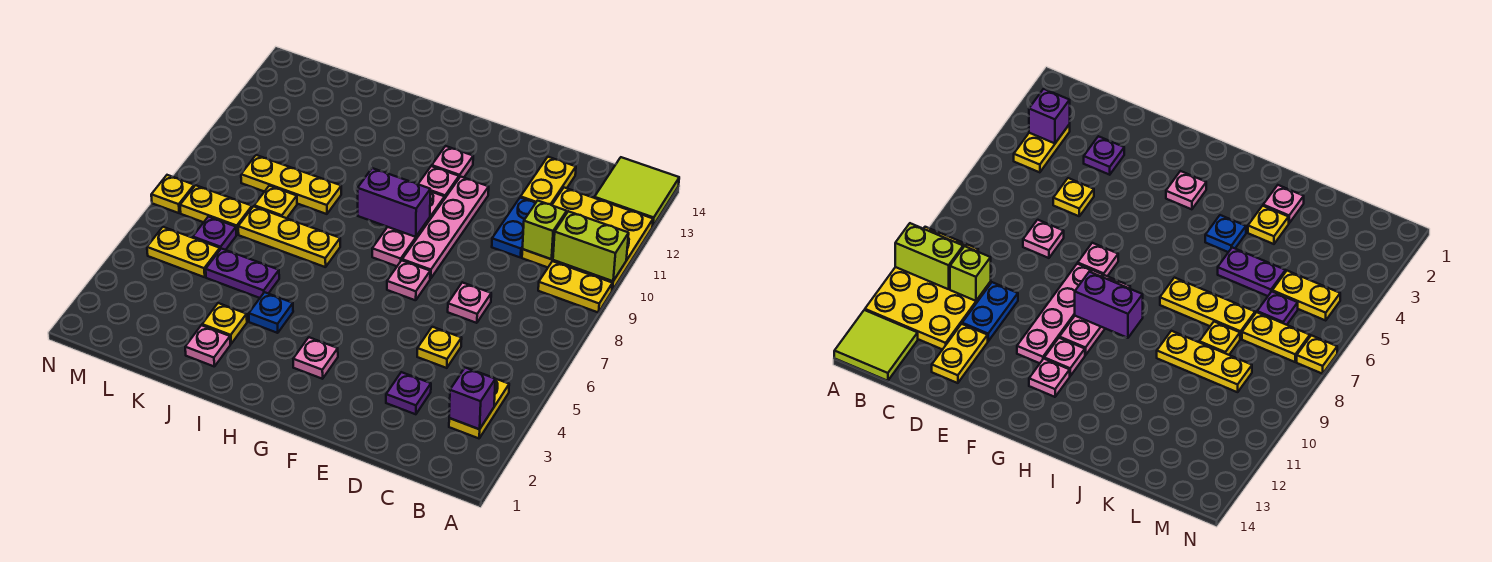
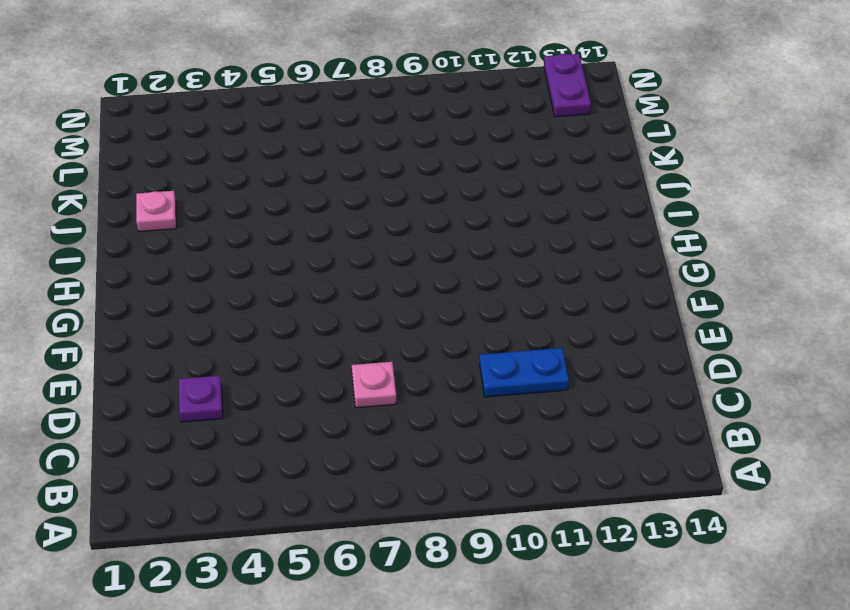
purple 1x2 plate [544,54,591,117] -> purple 1x2 plate moved to [206,248,279,298]
none -> yellow 1x2 plate [538,261,612,313]
none -> yellow 3x3 plate [522,188,653,291]
none -> lime 2x2 tile [594,157,679,227]
none -> yellow 1x2 plate [449,379,509,438]

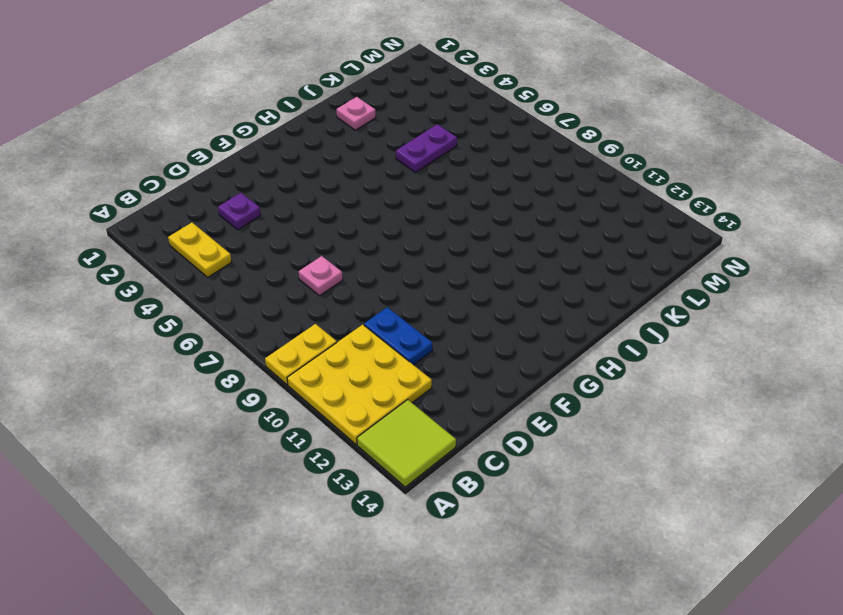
none -> yellow 1x1 plate [417,327,462,368]
none -> yellow 1x2 plate [521,157,576,205]
none -> pink 1x1 plate [387,260,430,300]
none -> pink 1x4 plate [402,177,489,279]

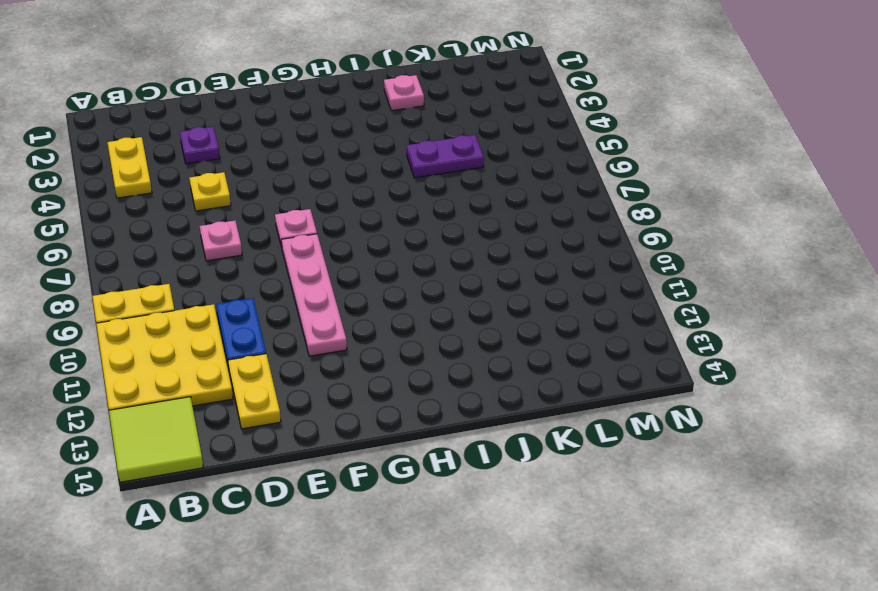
none -> pink 1x1 plate [293,337,338,379]
none -> pink 1x3 plate [372,192,445,266]
none -> pink 1x1 plate [418,166,459,198]
none -> pink 1x1 plate [432,146,473,178]

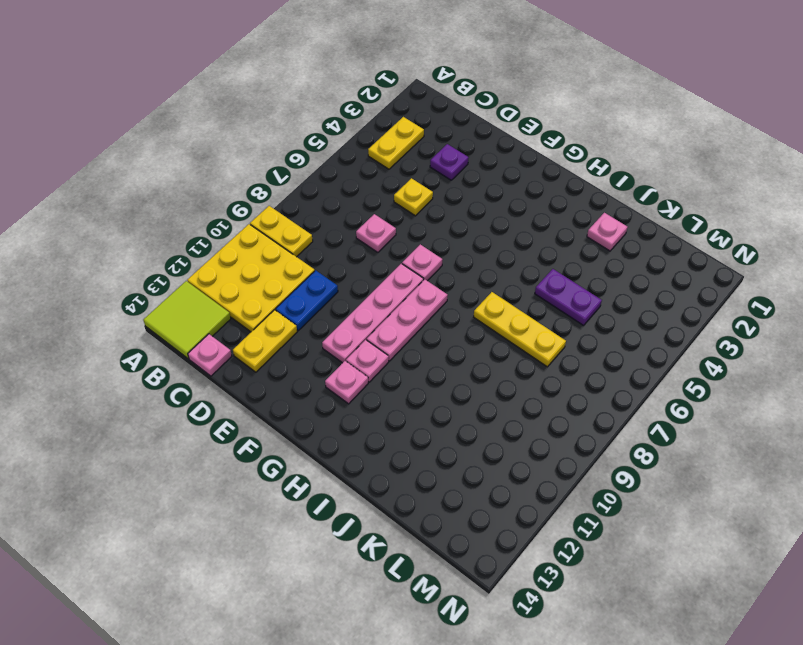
pink 1x1 plate [188,334,232,376] -> pink 1x1 plate moved to [293,337,338,379]
none -> blue 1x1 plate [249,292,293,333]
none -> yellow 1x1 plate [202,303,247,344]
none -> yellow 1x3 plate [241,155,341,214]
none -> yellow 1x1 plate [254,186,297,218]

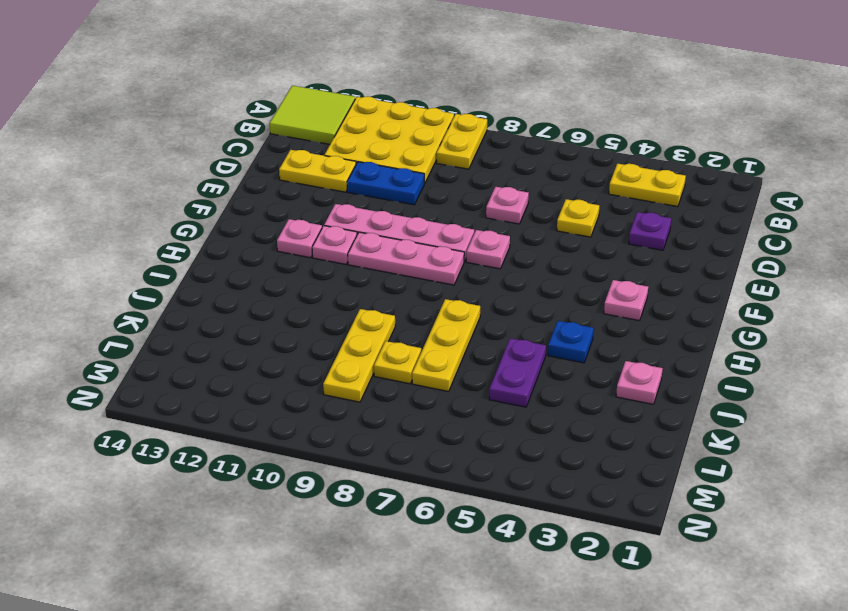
none -> yellow 1x1 plate [202,303,247,344]
none -> yellow 1x2 plate [147,227,220,277]
none -> purple 1x1 plate [193,217,236,250]
none -> yellow 1x2 plate [180,185,252,235]

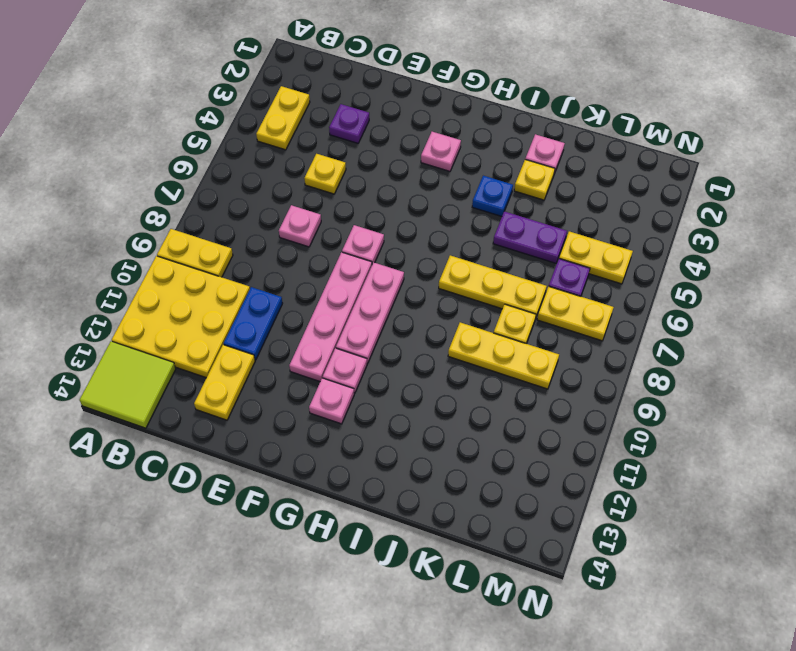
none -> yellow 1x1 plate [151,175,194,213]
none -> lime 1x2 brick [553,211,629,281]
none -> purple 1x1 brick [449,368,495,429]
none -> lime 1x1 brick [522,201,567,259]

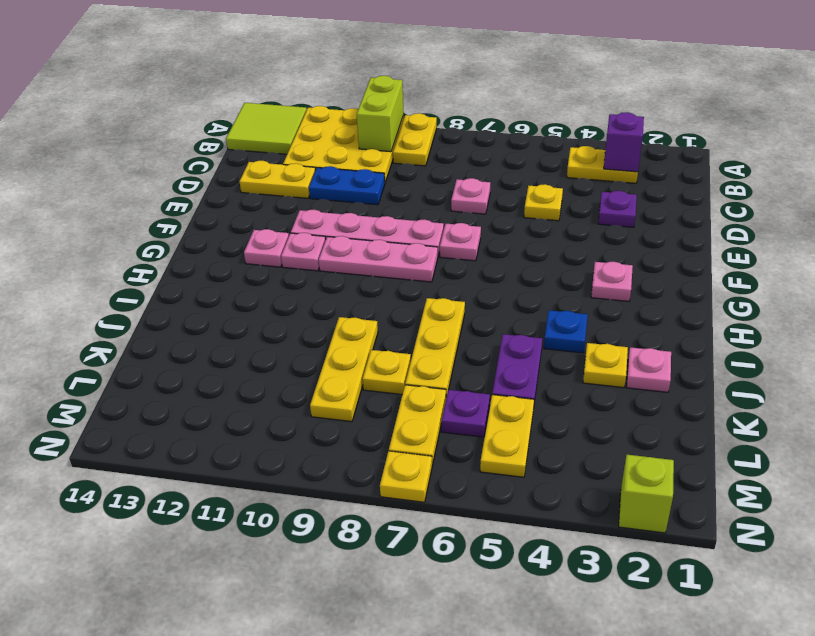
lime 1x1 brick [619,455,674,533] -> lime 1x1 brick moved to [522,201,567,259]
none -> purple 1x2 brick [358,168,430,237]

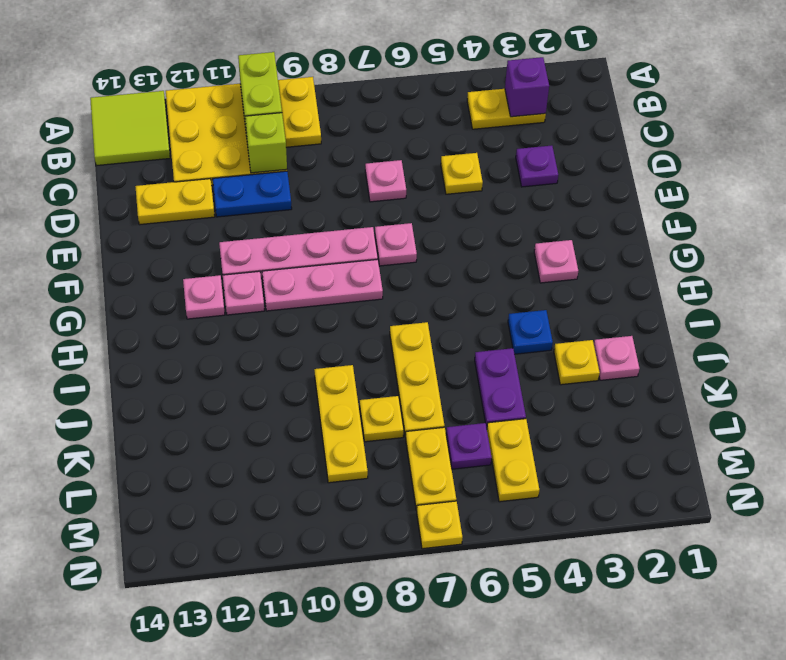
none -> purple 1x2 brick [358,168,430,237]

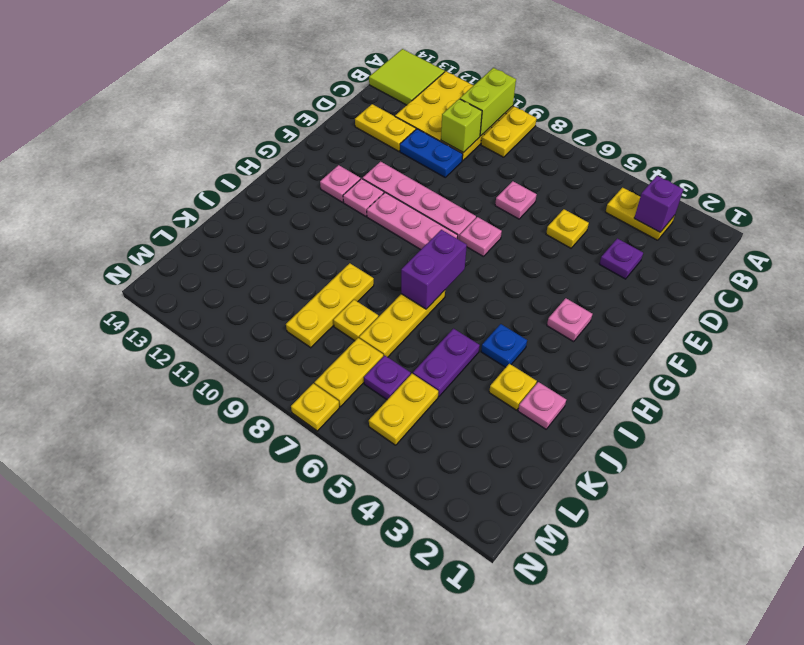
purple 1x2 brick [401,230,467,309] -> purple 1x2 brick moved to [358,168,430,237]

